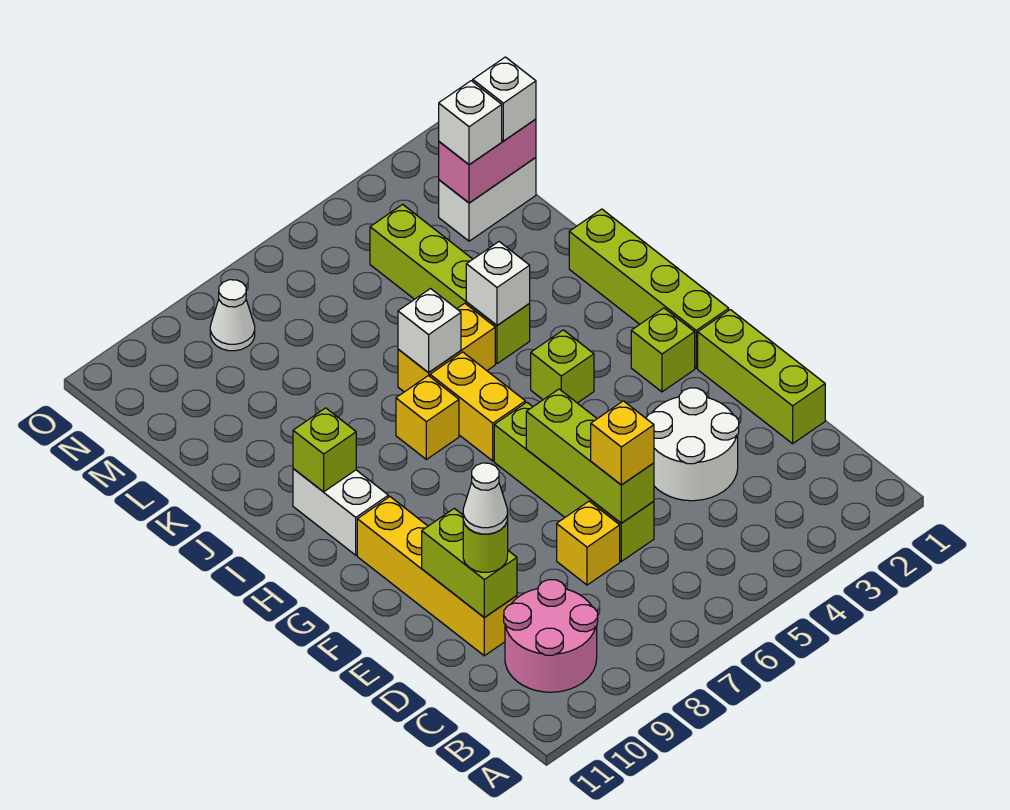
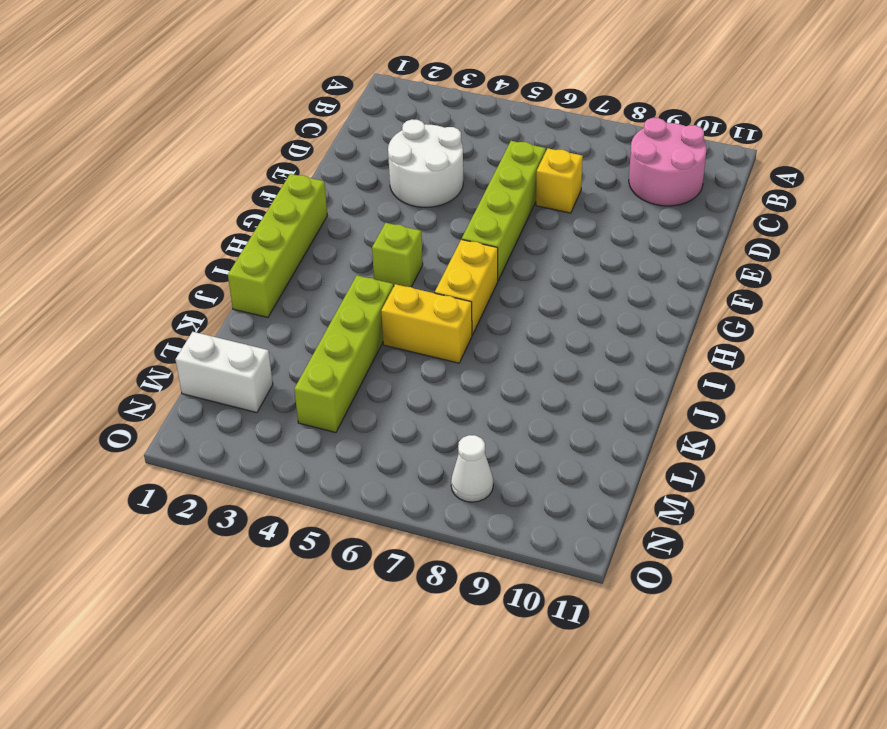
none -> lime 1x3 brick [698,310,825,444]
none -> yellow 1x4 brick [357,497,517,656]
none -> lime 1x1 brick [631,308,695,392]

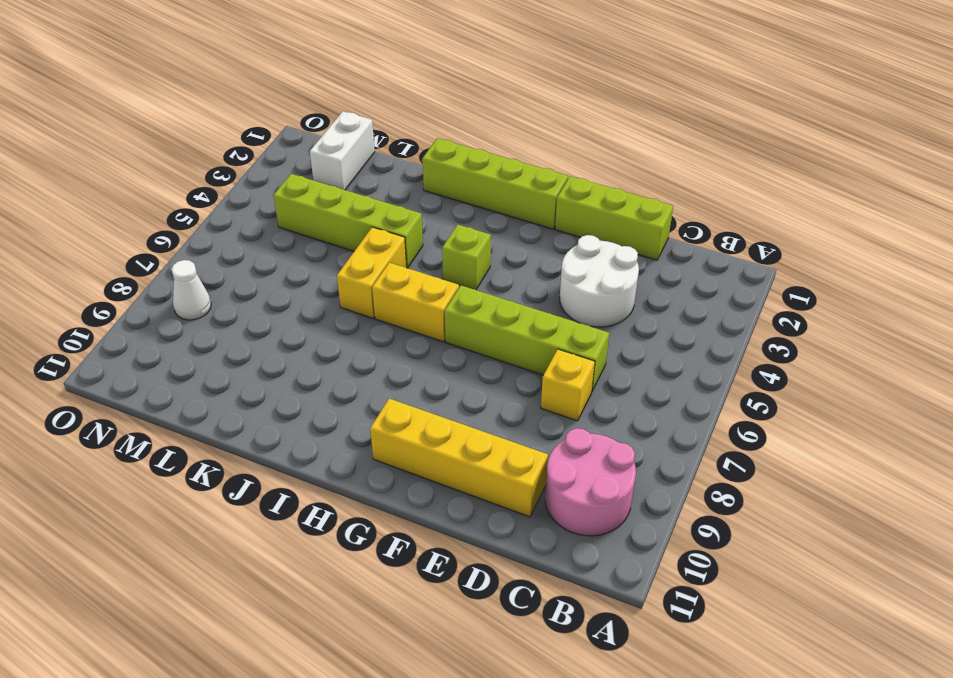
none -> lime 1x1 brick [631,308,695,392]
none -> white 1x2 brick [293,468,388,555]
none -> yellow 1x1 brick [396,375,459,459]

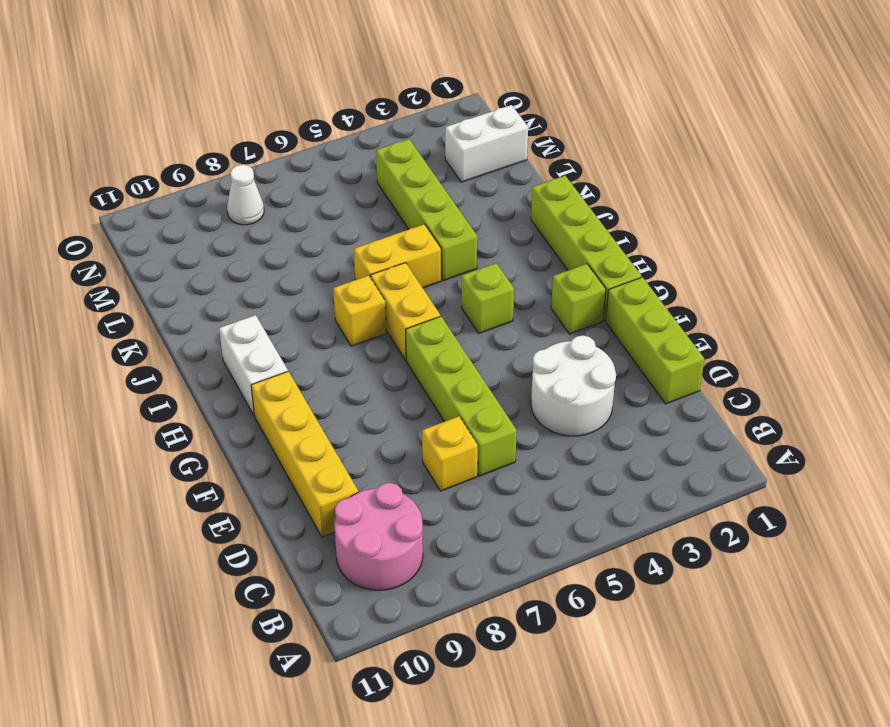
none -> lime 1x3 brick [526,389,654,523]
none -> lime 1x2 brick [422,508,517,618]
none -> lime 1x1 brick [293,408,356,492]

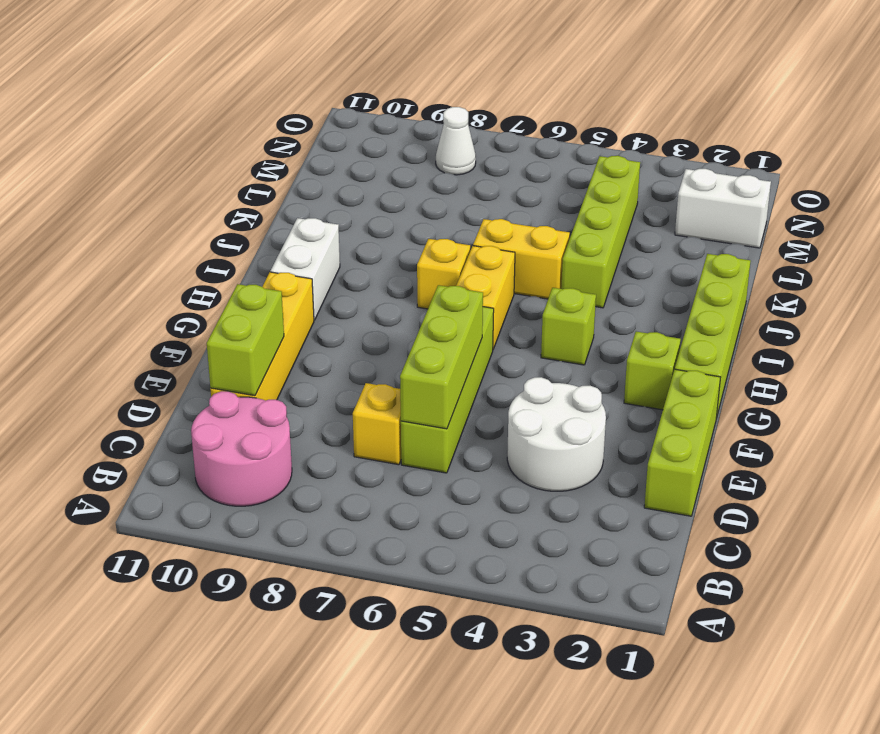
none -> lime 1x1 brick [293,408,356,492]
none -> white 1x1 brick [466,242,530,325]
none -> white 1x1 brick [398,289,461,373]

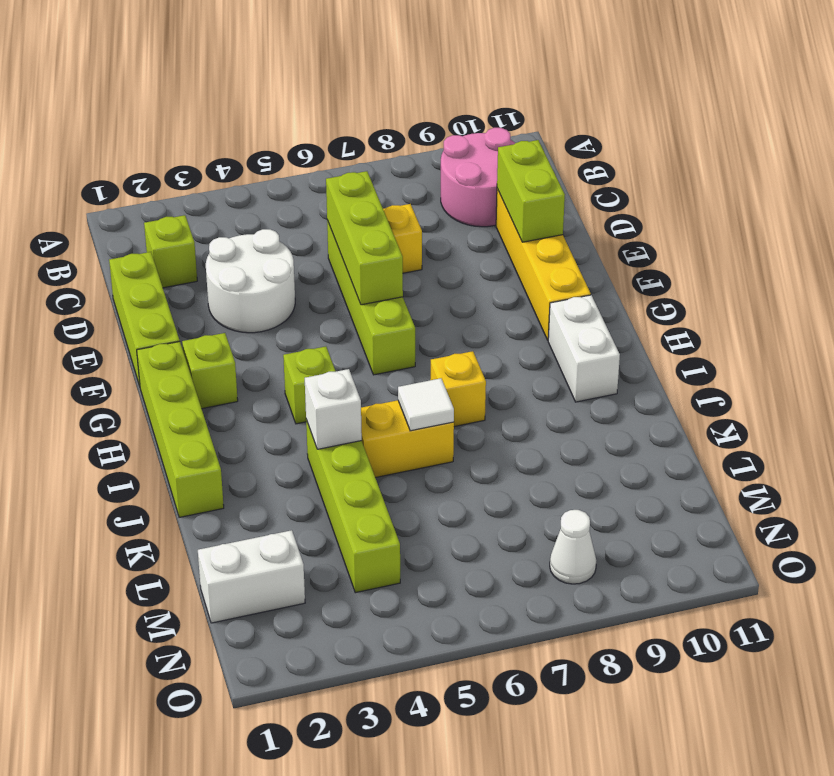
lime 1x1 brick [144,215,197,288] -> lime 1x1 brick moved to [293,408,356,492]
white 1x1 tile [398,378,454,431] -> white 1x1 brick [398,289,461,373]
none -> yellow 1x2 brick [430,352,525,461]
none -> pink 1x2 brick [439,119,536,203]
none -> yellow 1x1 brick [591,401,654,485]

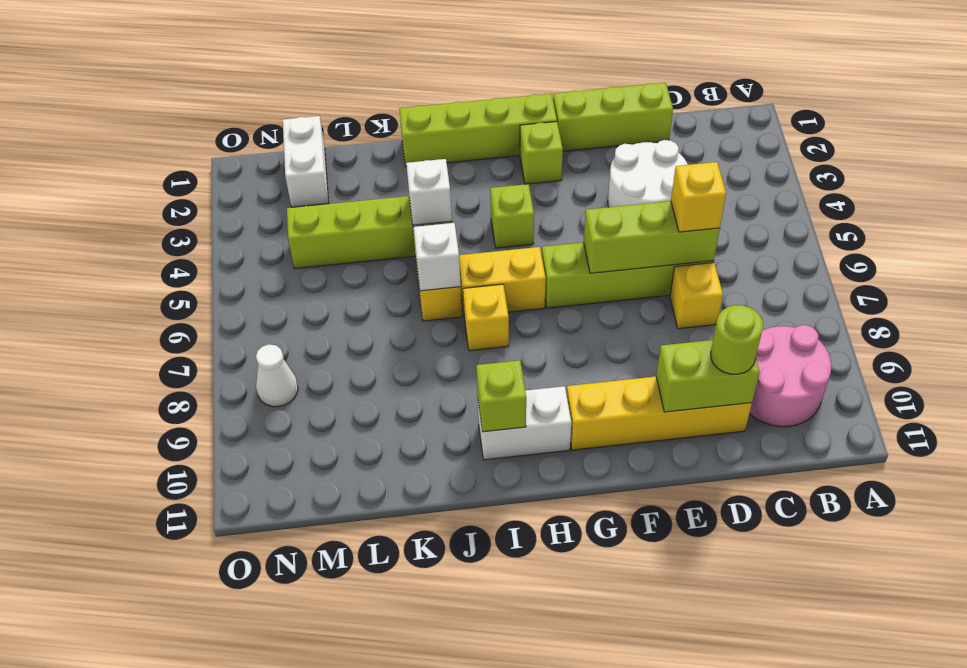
none -> pink 1x2 brick [439,119,536,203]
none -> white 1x1 brick [473,57,536,141]
none -> white 1x1 brick [439,81,502,165]

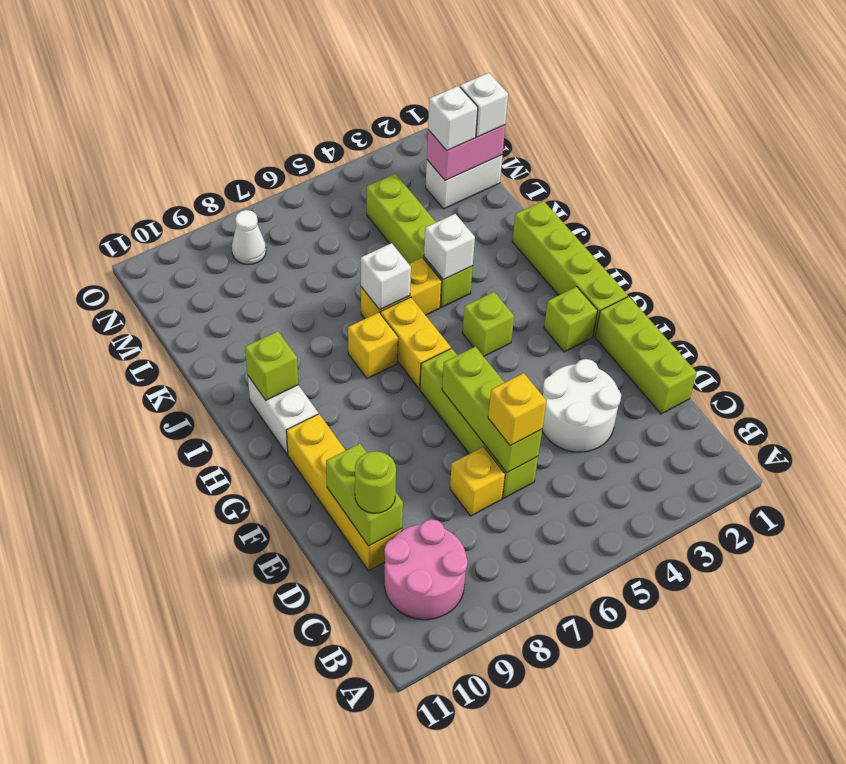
none -> white 1x1 cone [463,463,508,534]

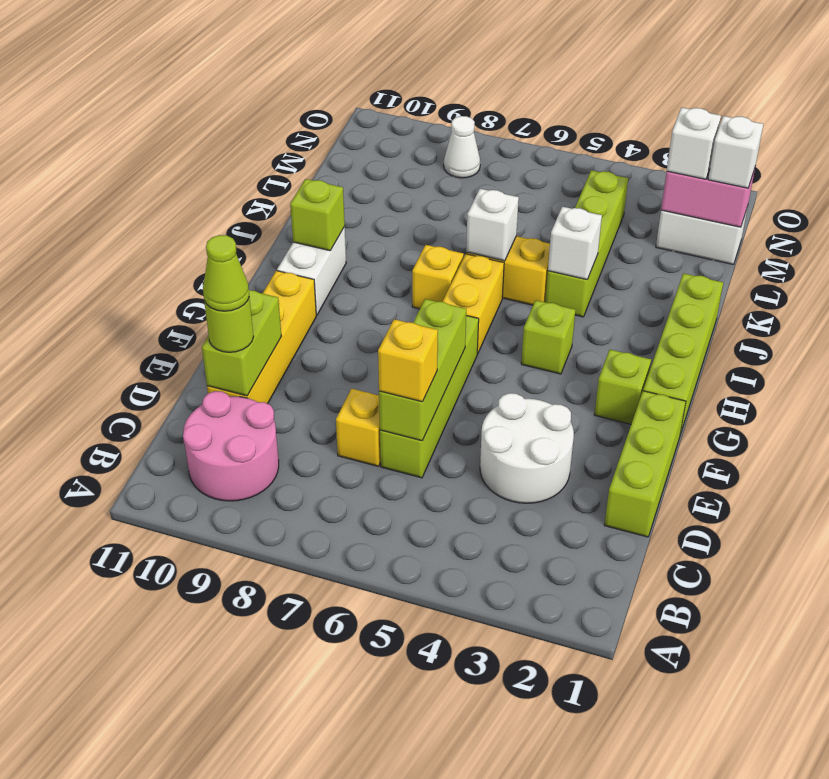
lime 1x1 cone [203,235,249,311] -> white 1x1 cone [463,463,508,534]

